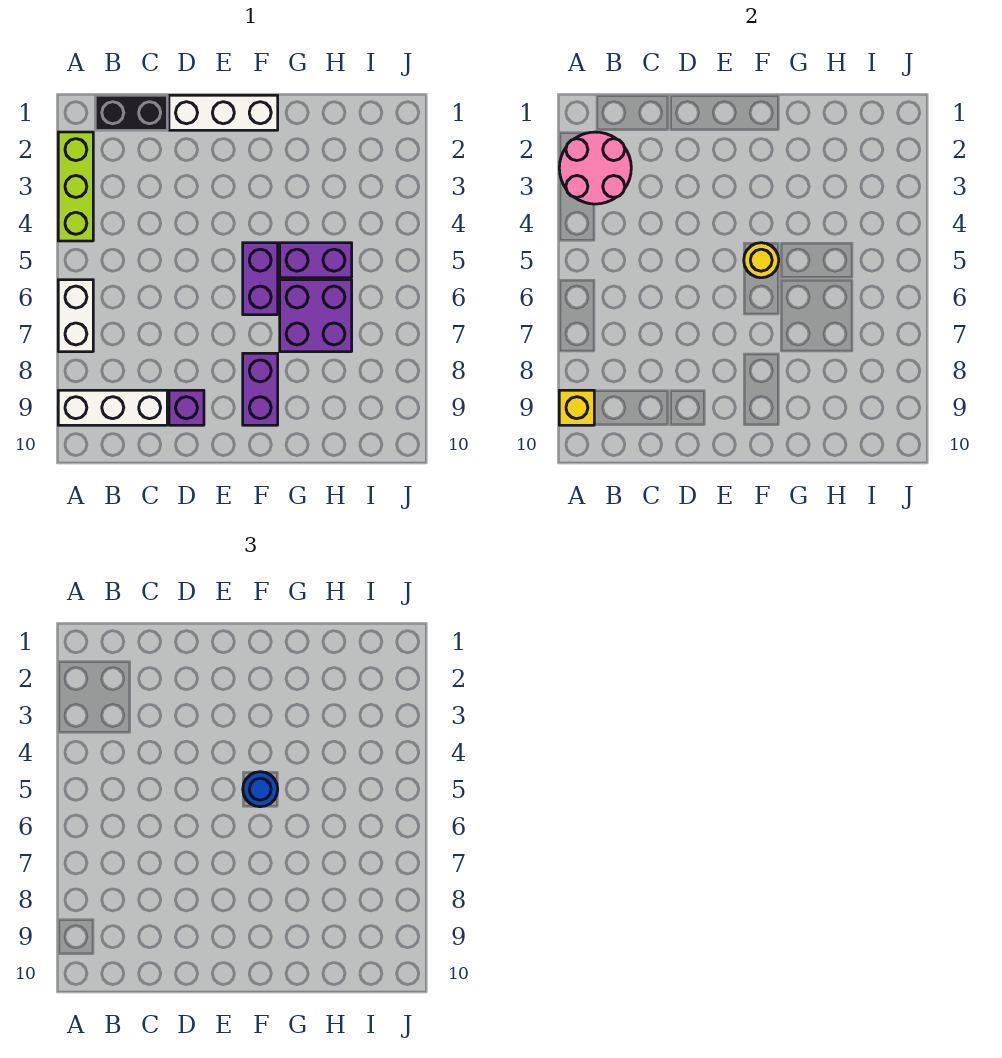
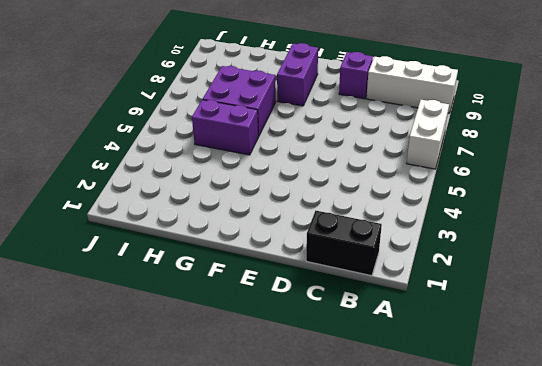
none -> lime 1x3 brick [58,132,93,241]
none -> white 1x3 brick [169,95,278,130]
none -> purple 1x2 brick [243,243,278,315]

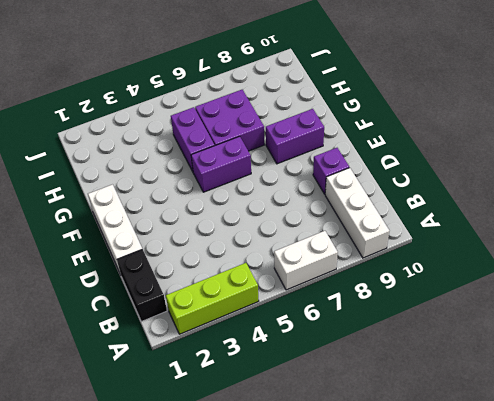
none -> pink 2x2 round brick [559,132,631,204]
none -> yellow 1x1 brick [559,390,594,425]
none -> yellow 1x1 round brick [744,243,779,278]

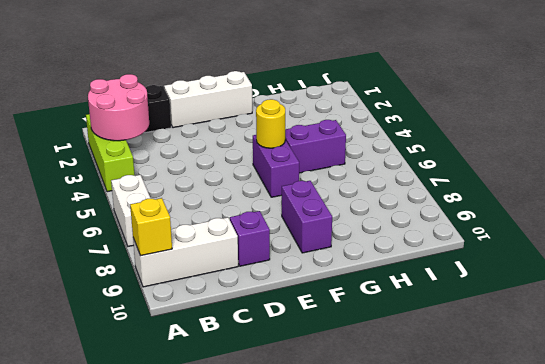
none -> purple 2x2 brick [280,280,352,352]
none -> blue 1x1 round brick [243,772,278,807]

